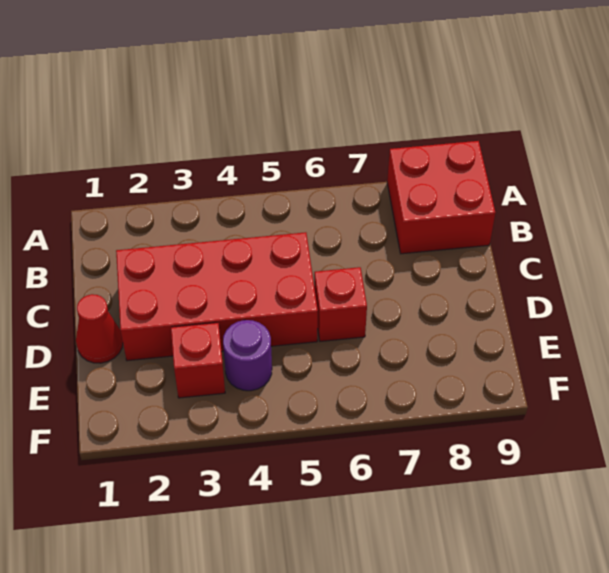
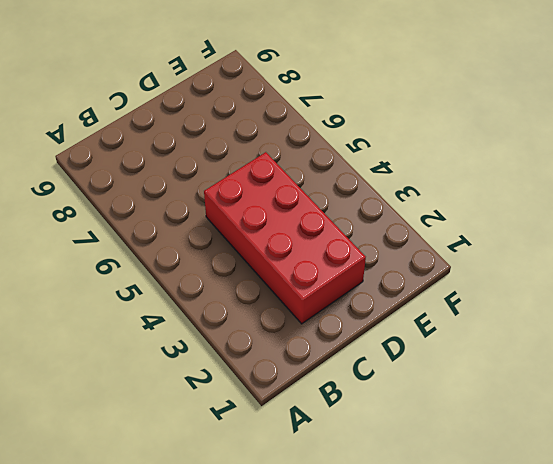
none -> red 2x2 brick [387,141,495,254]
none -> red 1x1 cone [76,294,123,363]

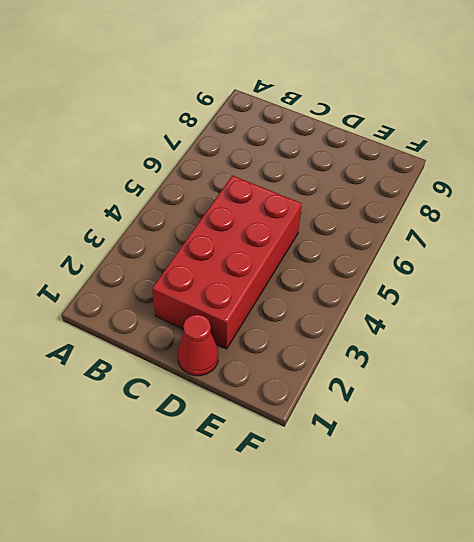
none -> red 2x2 brick [387,141,495,254]
none -> red 1x1 brick [314,267,367,341]

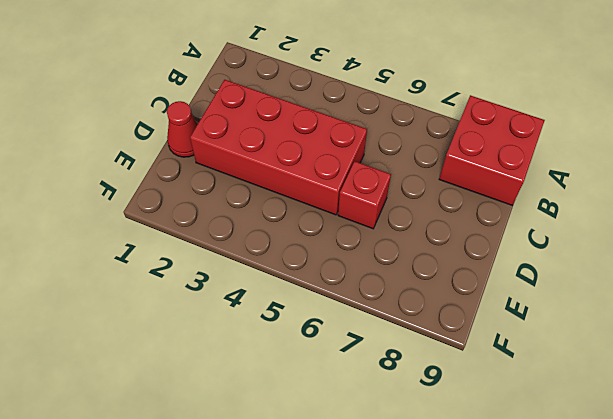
none -> red 1x1 brick [171,323,225,398]
none -> purple 1x1 round brick [223,320,272,391]

